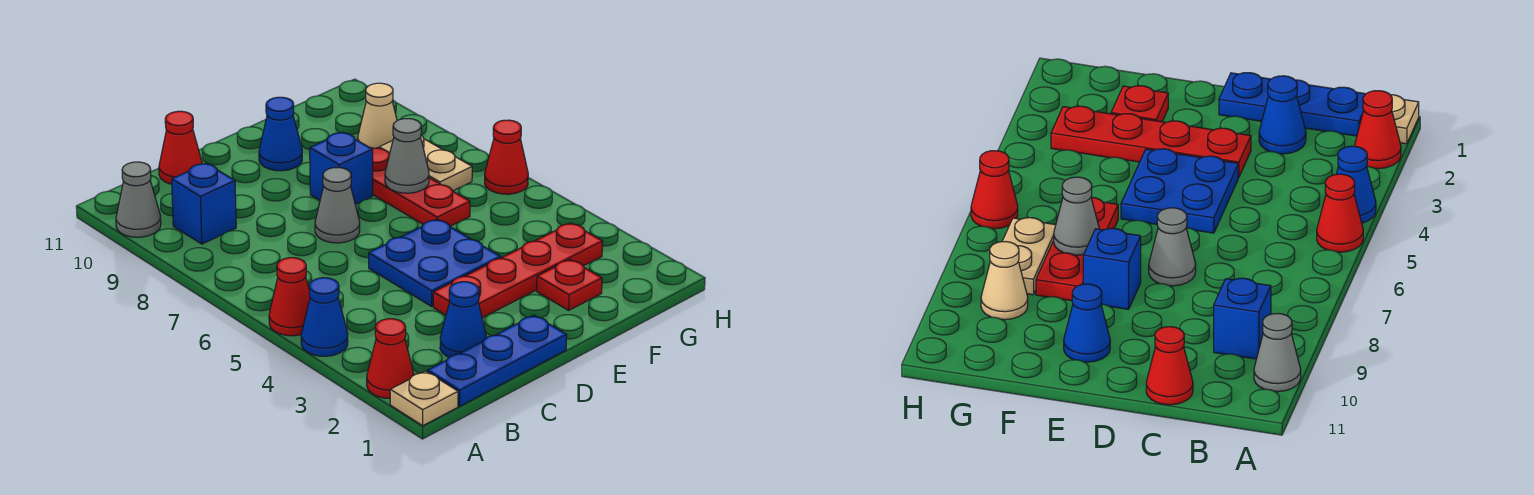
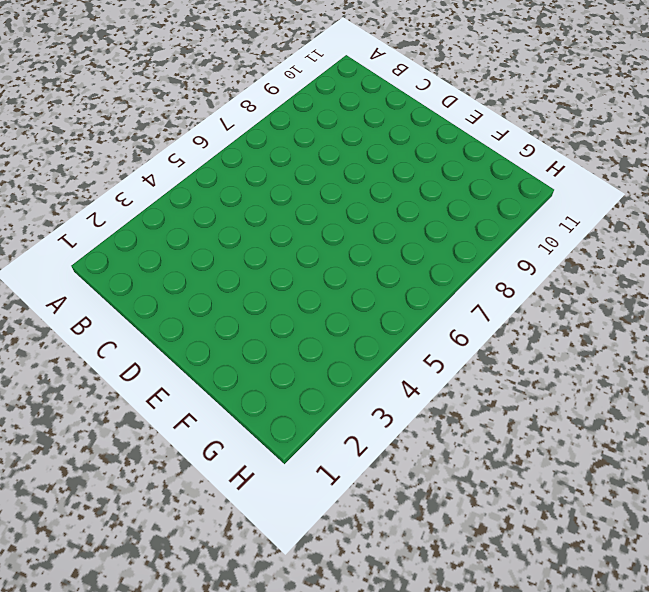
none -> tan 1x1 plate [390,371,458,426]
none -> red 1x1 cone [367,319,414,398]
none -> blue 1x1 cone [301,278,348,356]

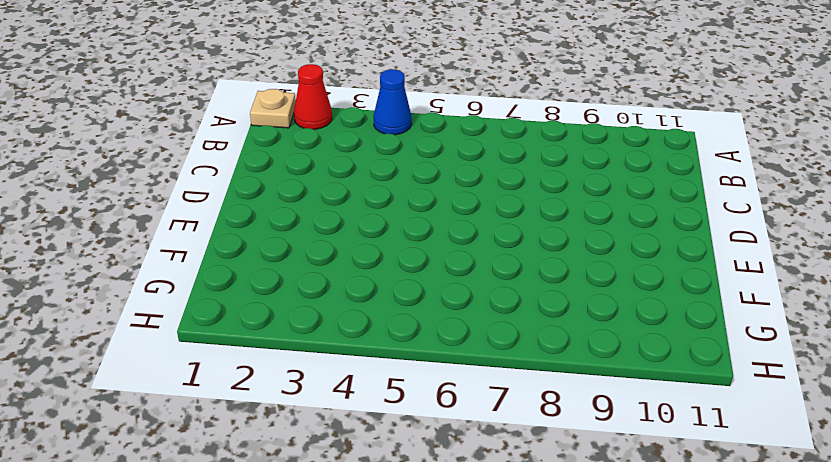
none -> red 1x1 cone [269,258,310,336]
none -> grey 1x1 cone [116,162,161,237]
none -> blue 1x3 plate [427,315,567,406]

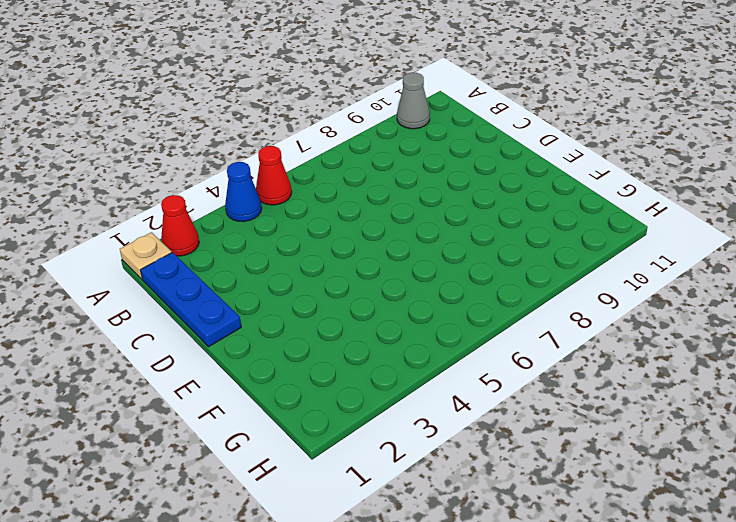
none -> blue 1x1 brick [172,163,236,244]
none -> blue 1x1 cone [440,282,487,357]
none -> red 1x1 cone [159,111,202,184]

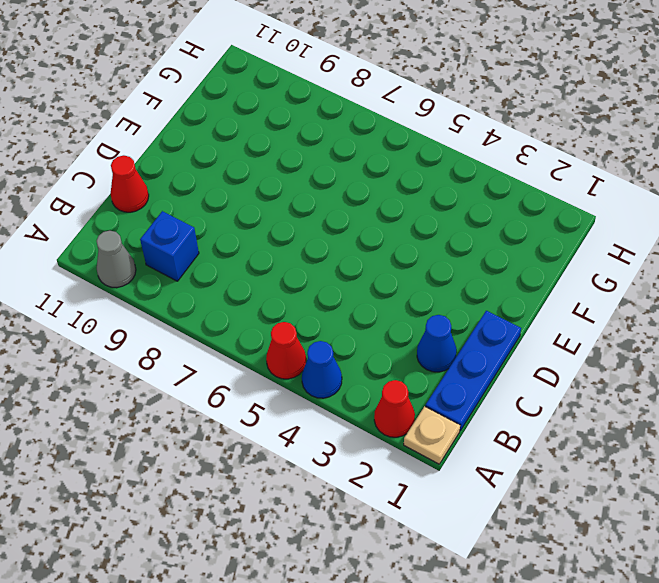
none -> red 1x4 plate [433,223,603,318]
none -> blue 2x2 plate [369,219,501,306]
none -> grey 1x1 cone [315,167,360,243]

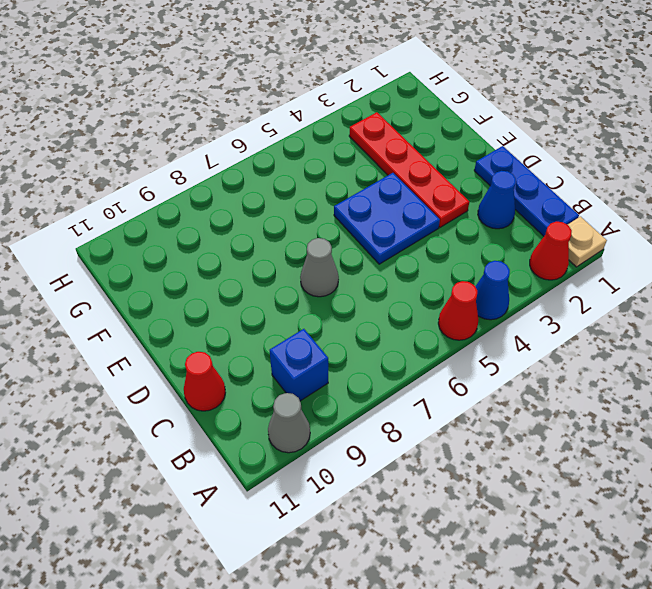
none -> blue 1x1 brick [310,132,373,205]
none -> blue 1x1 cone [259,97,302,171]
none -> red 1x1 plate [537,260,602,310]

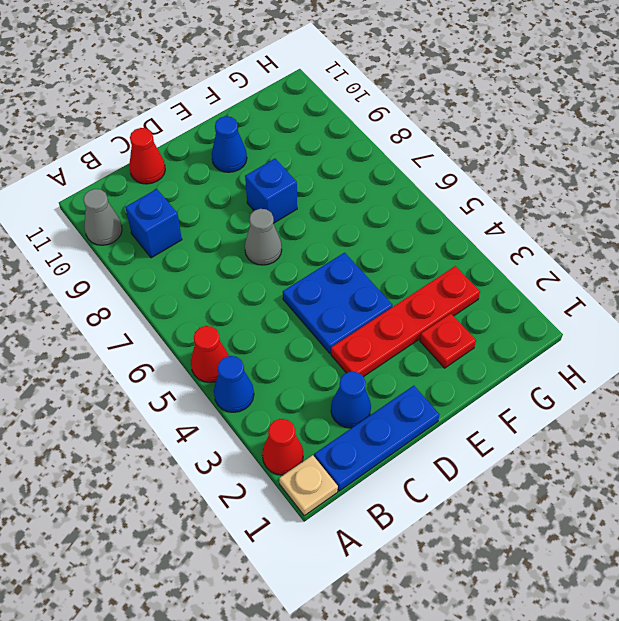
none -> red 1x3 plate [372,148,470,226]
none -> tan 1x2 plate [379,136,472,191]
none -> tan 1x1 cone [358,83,397,149]

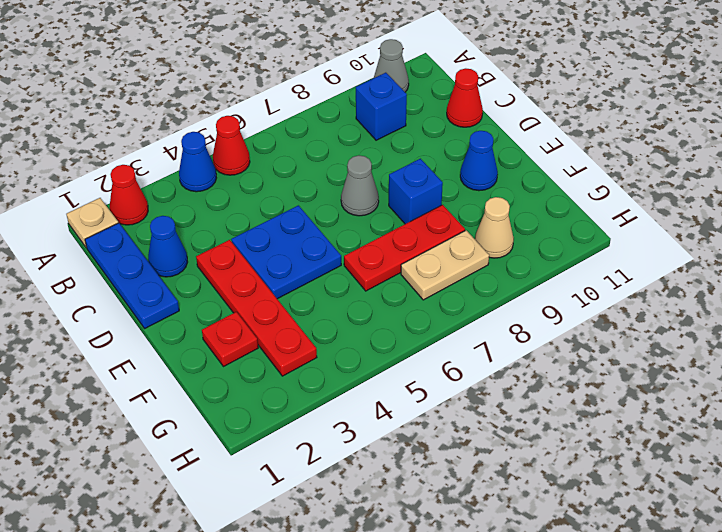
none -> red 1x1 cone [485,120,528,194]
none -> grey 1x1 cone [385,119,429,193]

